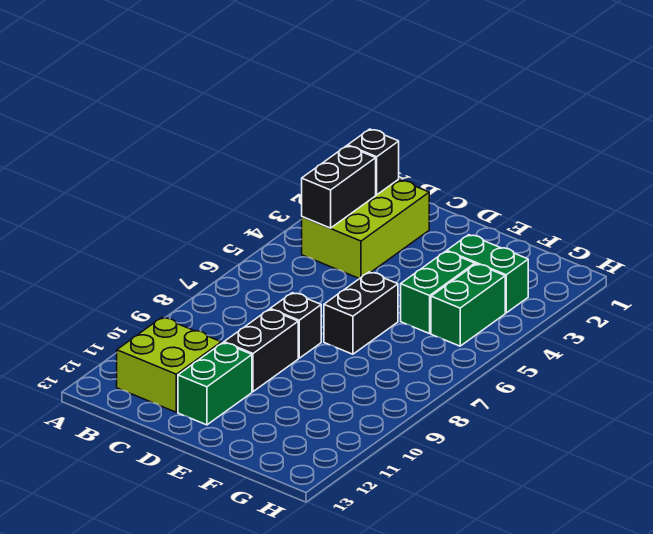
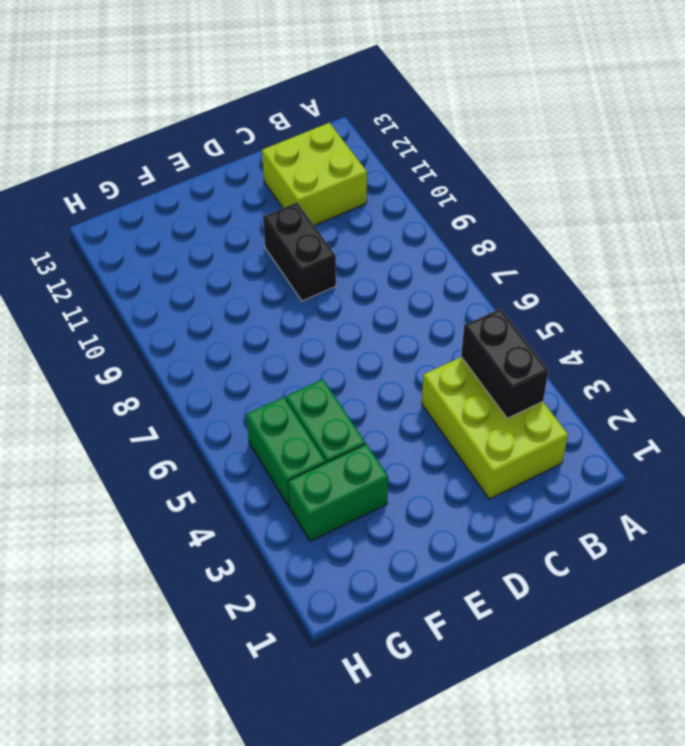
none -> black 1x1 brick [270,293,321,358]
none -> green 1x2 brick [178,343,252,425]

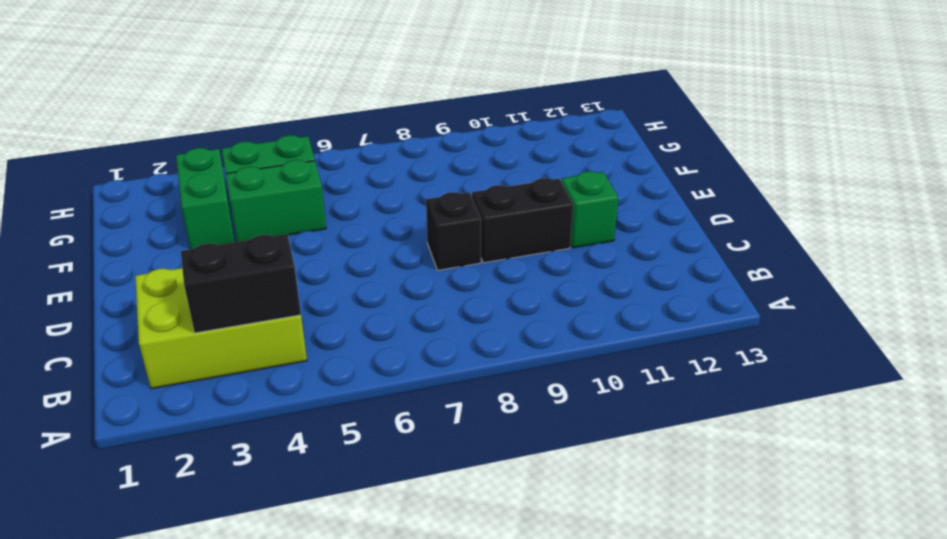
green 1x1 brick [561,171,618,248] -> green 1x2 brick [178,343,252,425]
none -> lime 2x2 brick [117,318,221,412]
none -> black 1x2 brick [324,272,398,354]

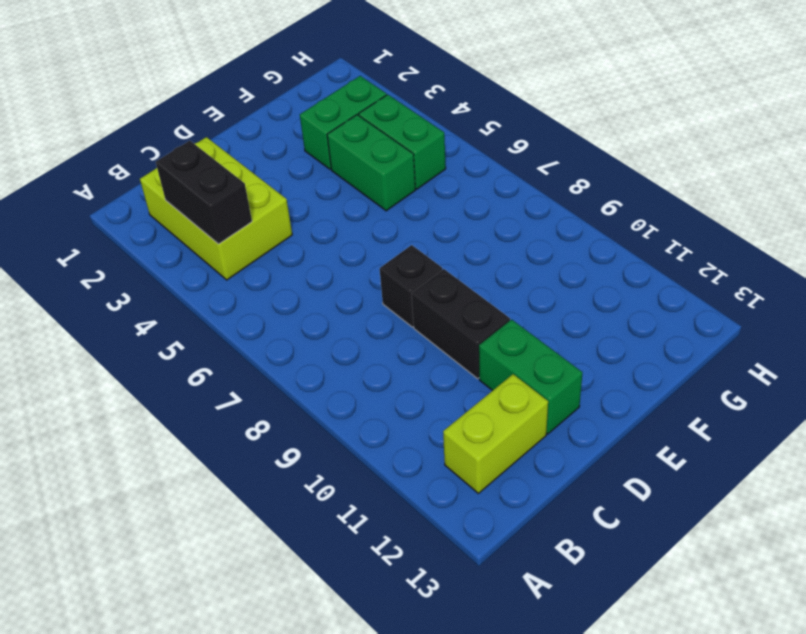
lime 1x2 brick [443,374,548,493] -> lime 2x2 brick [117,318,221,412]
none -> black 1x2 brick [324,272,398,354]
none -> black 1x1 brick [348,129,399,195]

